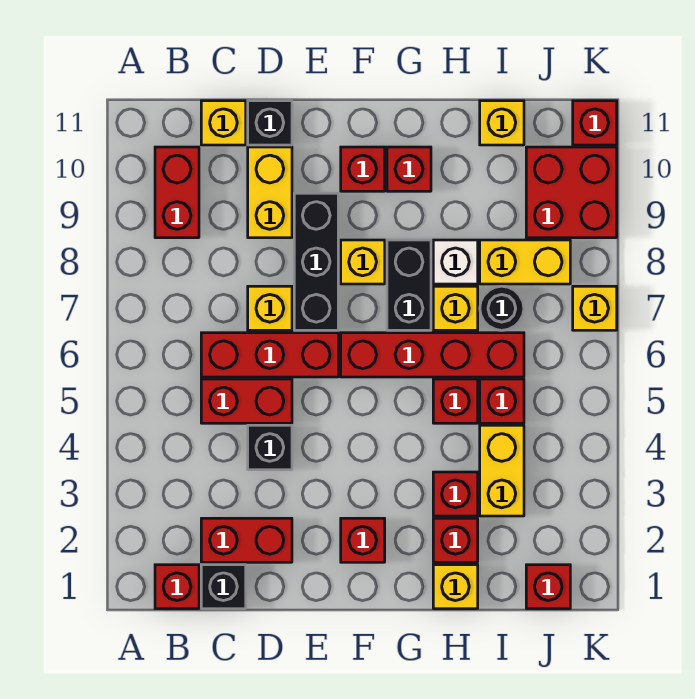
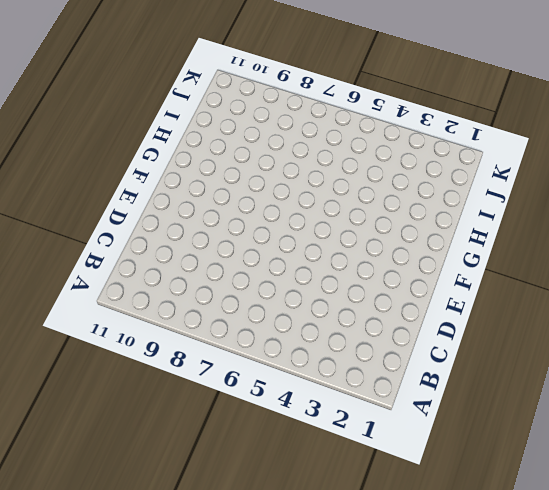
none -> red 1x1 brick [155,565,199,609]
none -> red 1x2 brick [155,147,199,238]
none -> black 1x1 brick [201,565,246,609]
none -> red 1x2 brick [201,518,292,562]

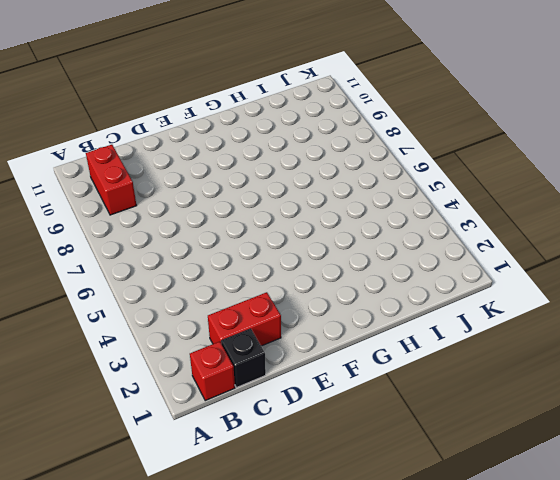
none -> red 1x2 brick [201,379,292,423]
none -> red 1x3 brick [201,333,338,377]
none -> yellow 1x1 brick [201,101,246,145]
none -> black 1x1 brick [248,425,292,470]

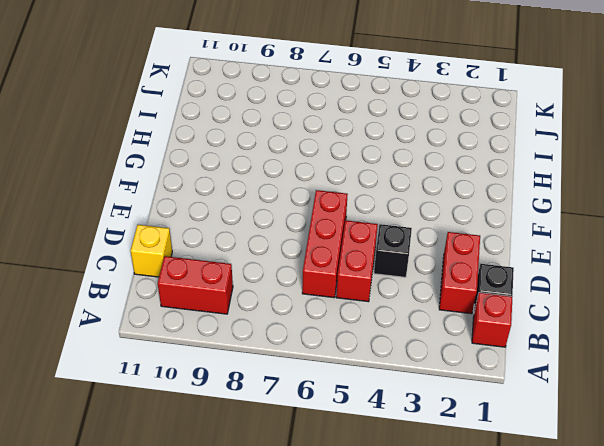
none -> yellow 1x1 brick [248,286,292,330]
none -> yellow 1x2 brick [248,147,292,238]
none -> black 1x1 brick [248,101,292,145]
none -> black 1x3 brick [294,193,338,330]

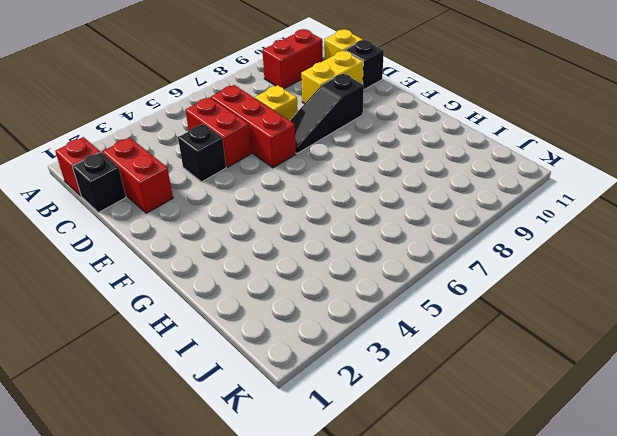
black 1x3 slope [290,74,364,153] -> black 1x3 brick [294,193,338,330]
none -> red 1x1 brick [341,518,385,562]
none -> red 1x4 brick [341,333,524,377]
none -> yellow 1x1 brick [341,240,385,284]
none -> red 1x1 brick [341,147,385,191]

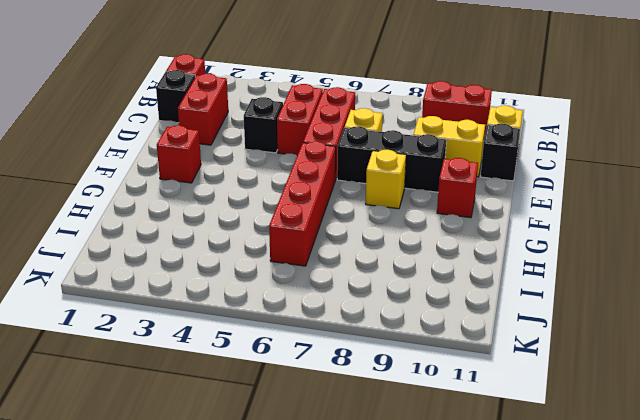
none -> black 1x2 brick [387,240,431,330]
none -> red 1x1 brick [387,147,431,191]
none -> yellow 1x1 brick [433,565,478,609]
none -> red 1x1 brick [433,518,478,562]

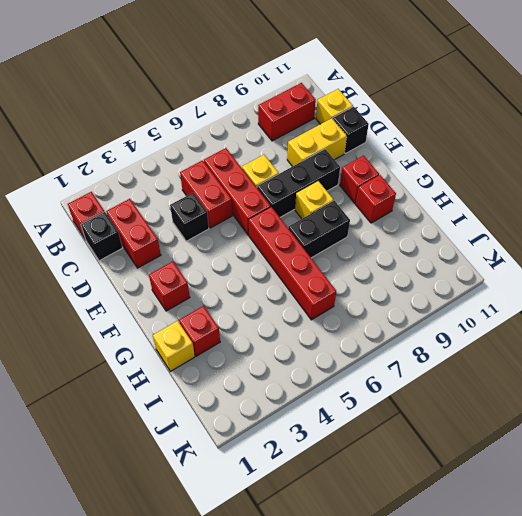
none -> red 1x1 brick [433,472,478,516]
none -> red 1x1 brick [433,379,478,423]
none -> yellow 1x1 brick [433,286,478,330]
none -> white 1x1 brick [433,240,478,284]

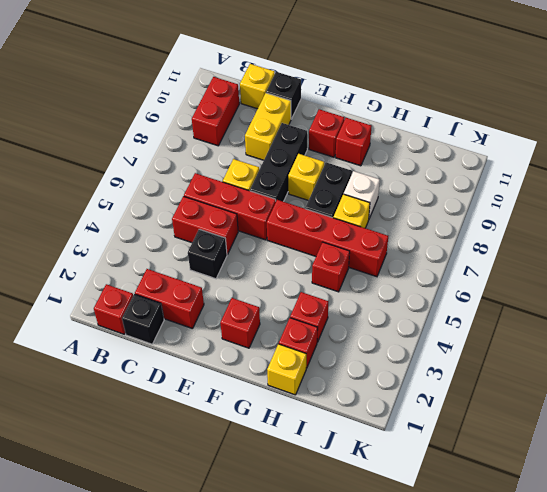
none -> yellow 1x2 brick [480,425,524,516]
none -> red 1x1 brick [480,379,524,423]
none -> black 1x1 round brick [480,286,524,330]
none -> yellow 1x2 brick [480,240,570,284]

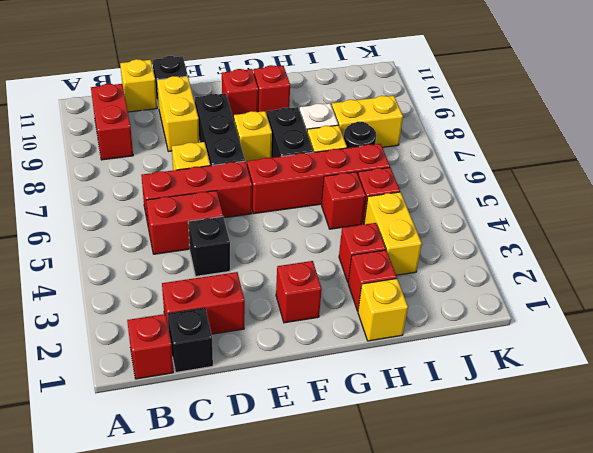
none -> yellow 1x1 brick [480,101,524,145]
none -> red 1x1 brick [526,565,570,609]
none -> red 2x2 brick [526,147,617,238]
none -> yellow 1x1 brick [573,286,617,330]

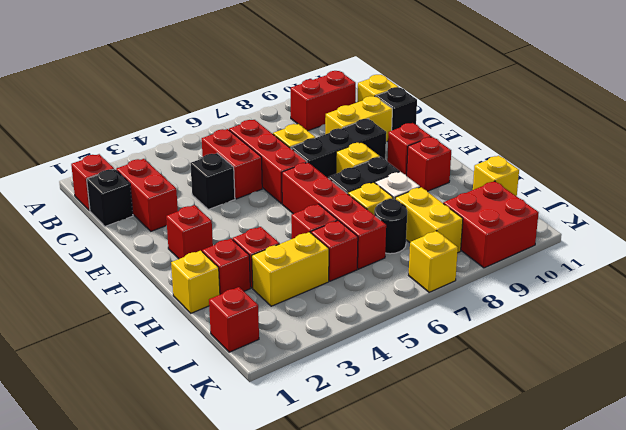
none -> red 1x1 brick [573,101,617,145]

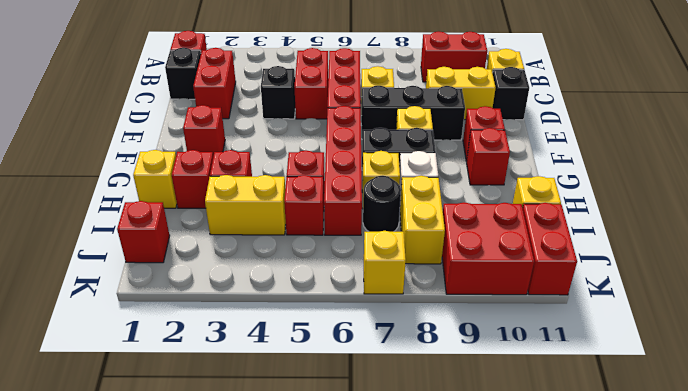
red 1x2 brick [523,203,577,295] -> red 1x1 brick [573,101,617,145]

